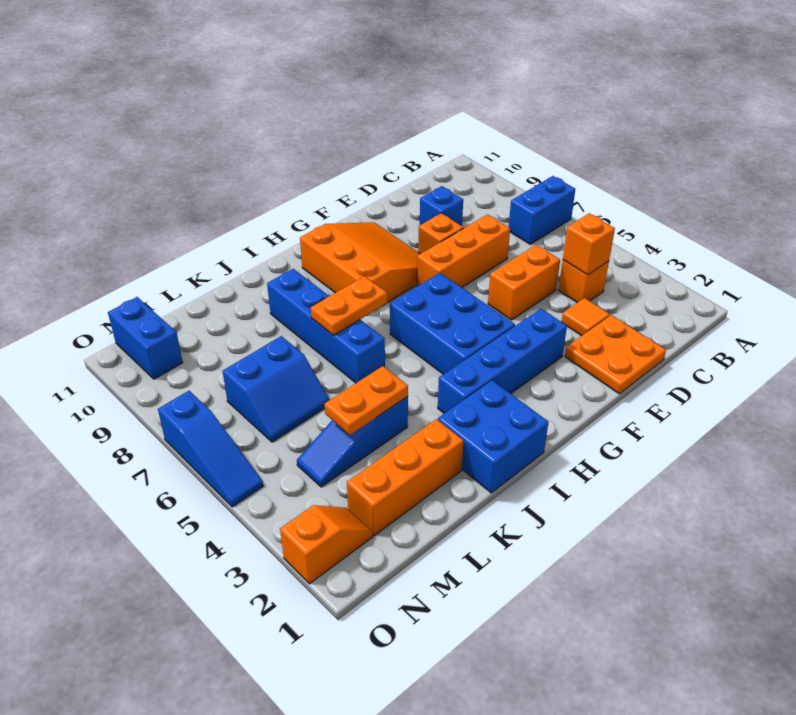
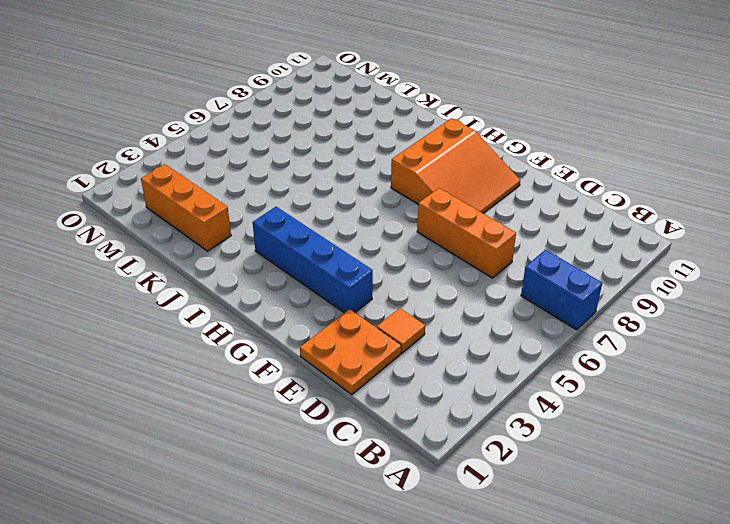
none -> orange 1x1 brick [558,260,609,303]
none -> orange 1x2 brick [488,245,560,320]
none -> blue 1x1 brick [420,186,463,226]

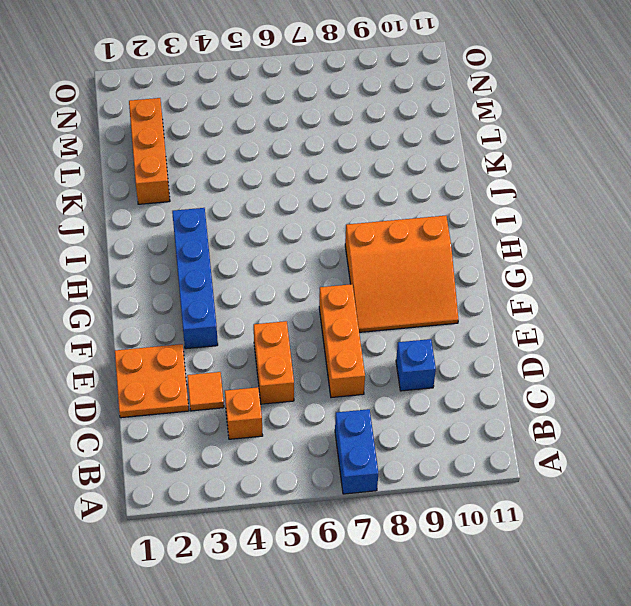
none -> orange 1x1 brick [418,213,463,254]
none -> blue 2x3 brick [390,273,515,374]
none -> blue 2x2 brick [438,380,548,493]

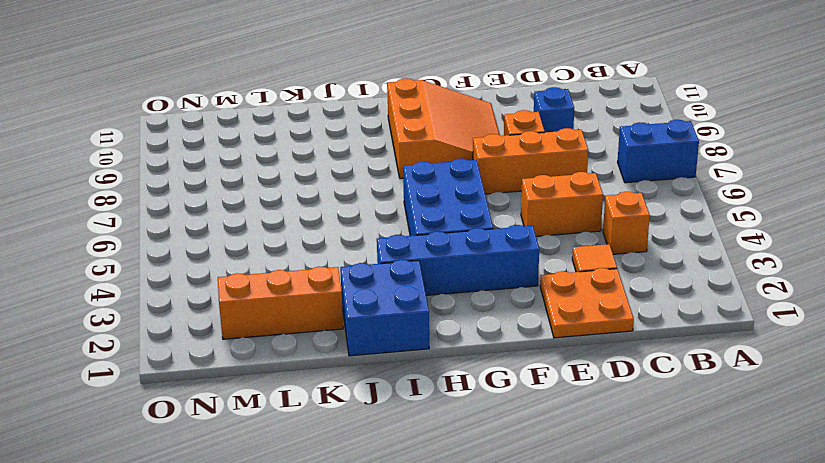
none -> blue 1x4 brick [267,269,385,383]
none -> blue 1x3 slope [297,397,408,487]
none -> blue 2x2 slope [223,336,329,442]

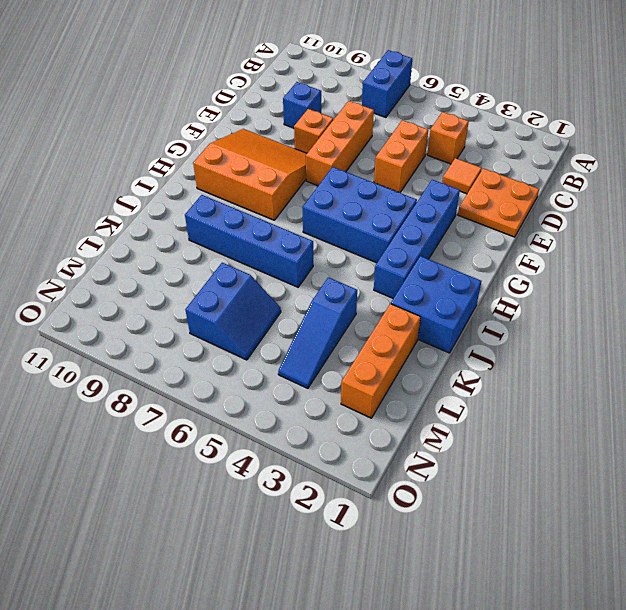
none -> orange 1x2 slope [280,505,373,584]
none -> blue 1x2 brick [108,297,183,379]
none -> blue 1x3 slope [158,391,263,507]

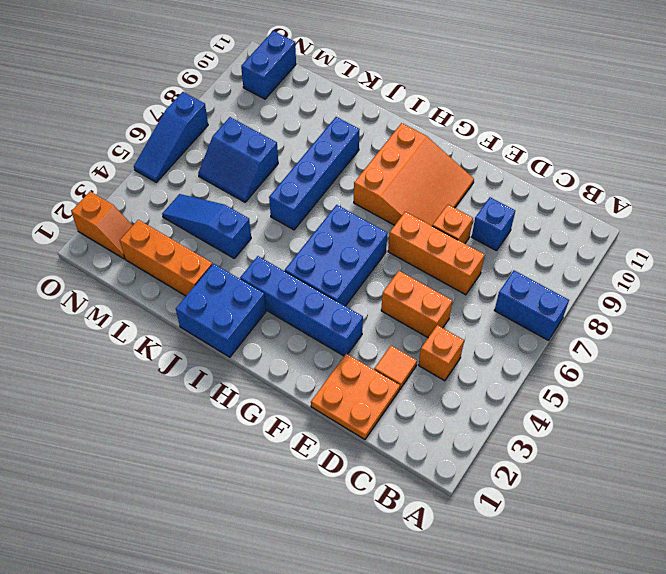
none -> orange 1x1 brick [563,213,615,275]
none -> orange 1x2 plate [311,276,387,335]
none -> orange 1x2 plate [325,366,408,435]

